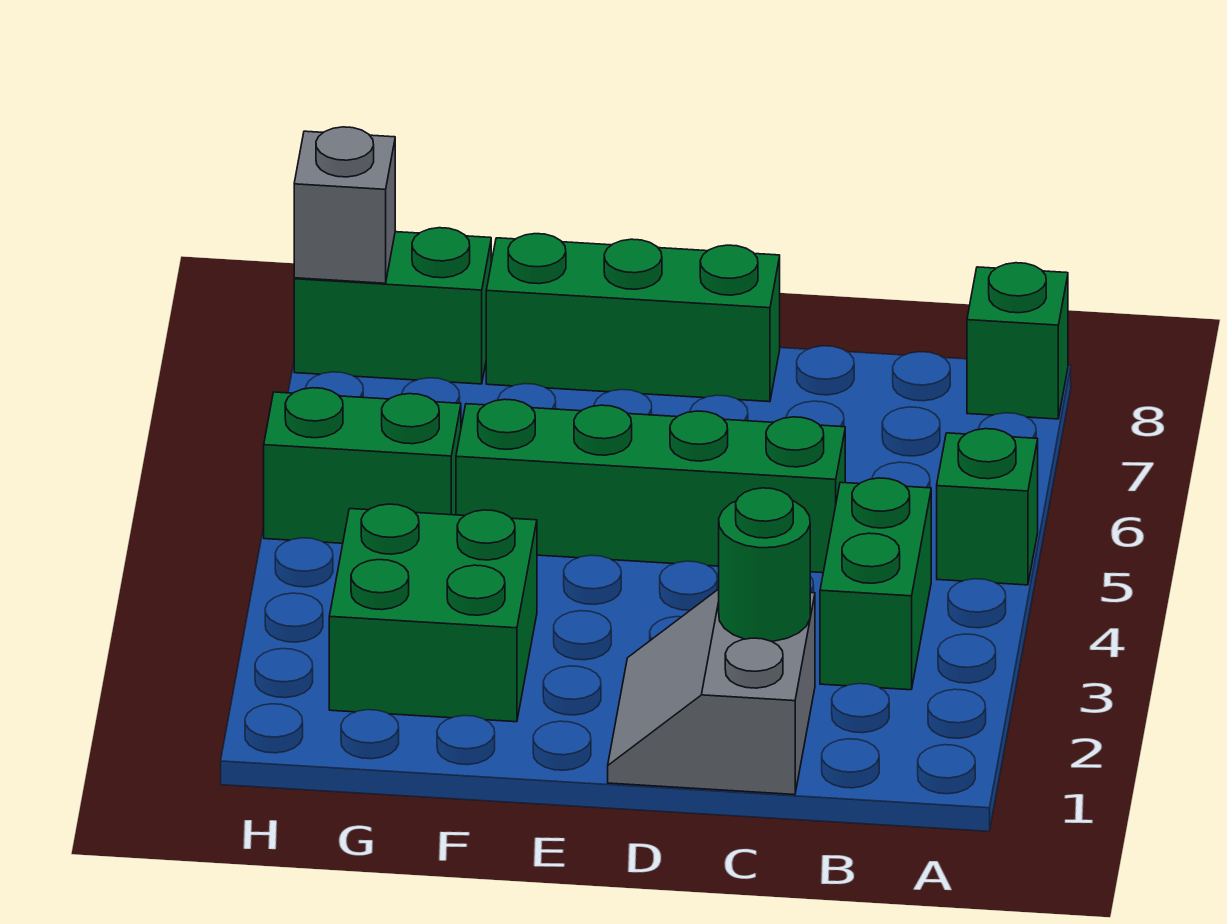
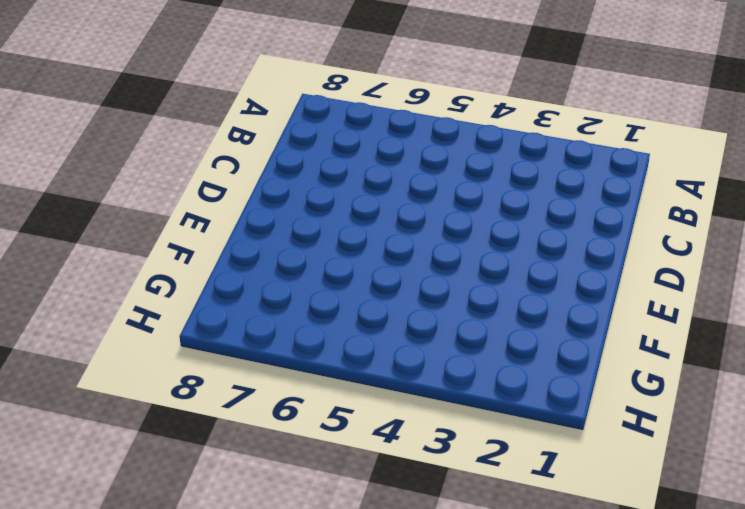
none -> green 1x1 brick [937,429,1038,585]
none -> green 1x1 brick [967,263,1068,419]

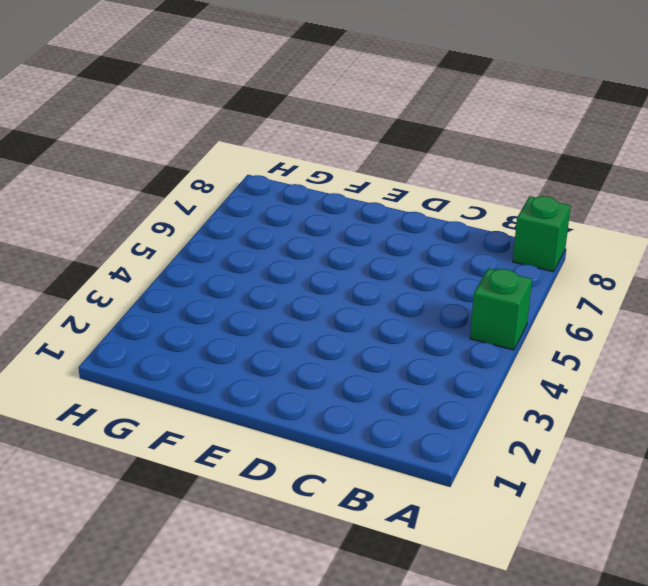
none -> green 1x2 brick [820,478,931,690]
none -> grey 2x2 slope [608,589,815,795]

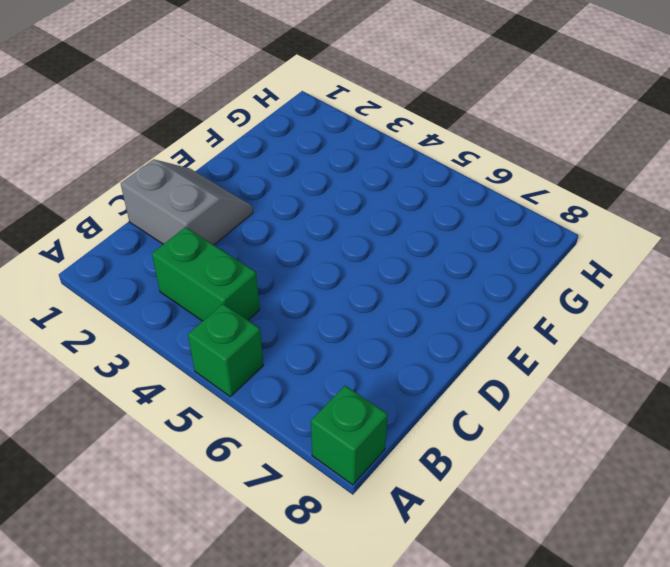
none -> green 1x4 brick [456,399,845,573]
none -> green 1x3 brick [486,234,780,402]

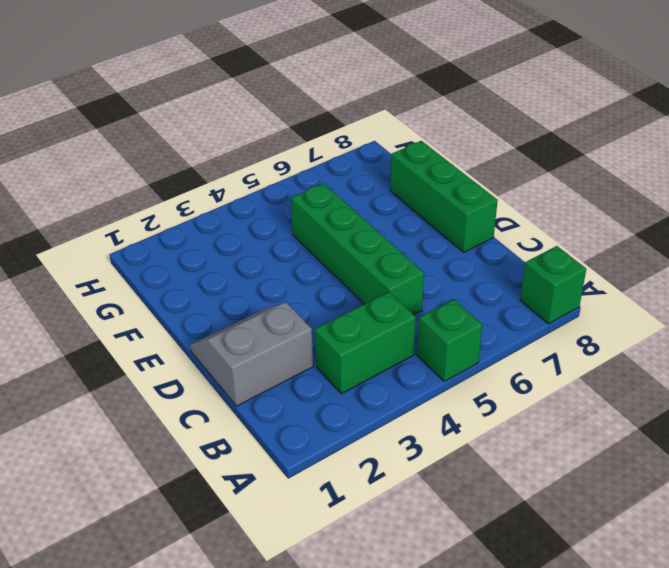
none -> green 2x2 brick [329,504,537,722]
none -> green 1x2 brick [264,388,461,543]

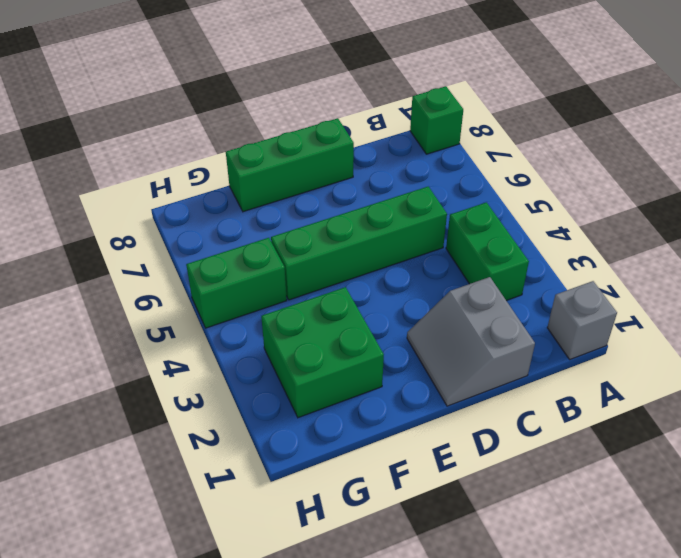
grey 1x1 brick [547,281,617,359] -> grey 1x1 brick moved to [294,127,395,283]
none -> green 1x1 brick [937,429,1038,585]
none -> green 1x2 brick [294,228,491,384]

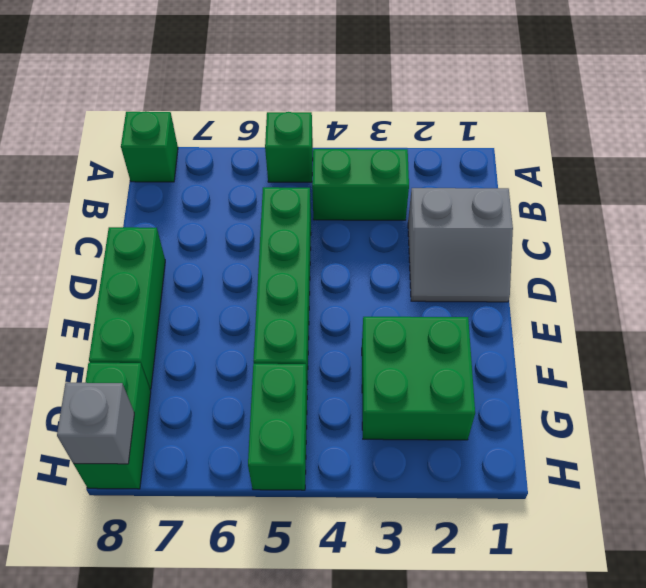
none -> green 1x1 round brick [719,488,810,641]

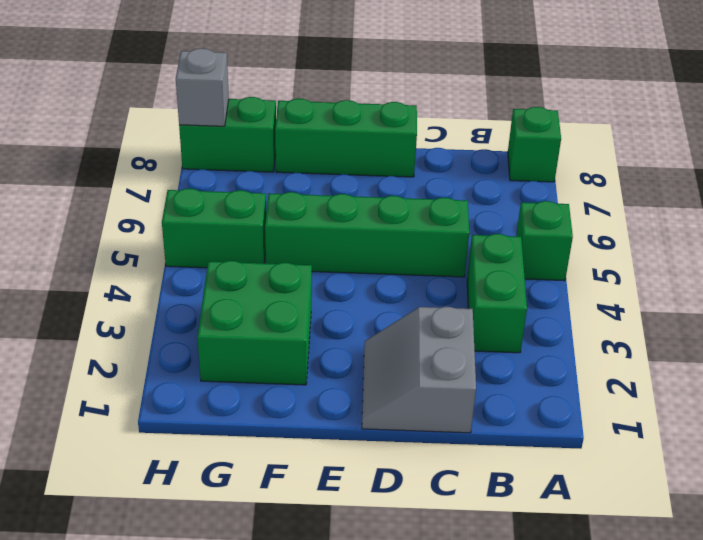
none -> green 1x1 round brick [719,488,810,641]

